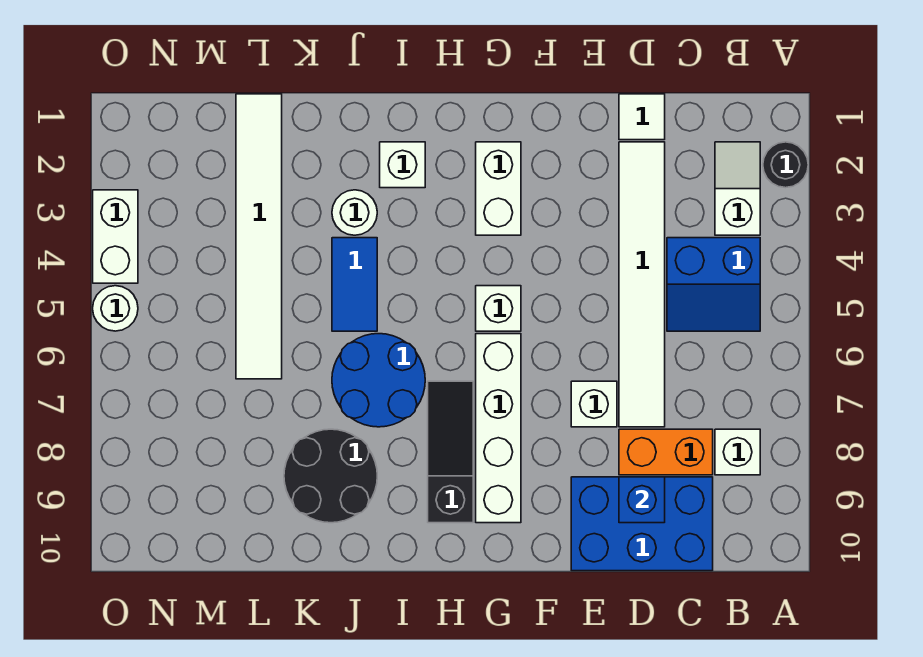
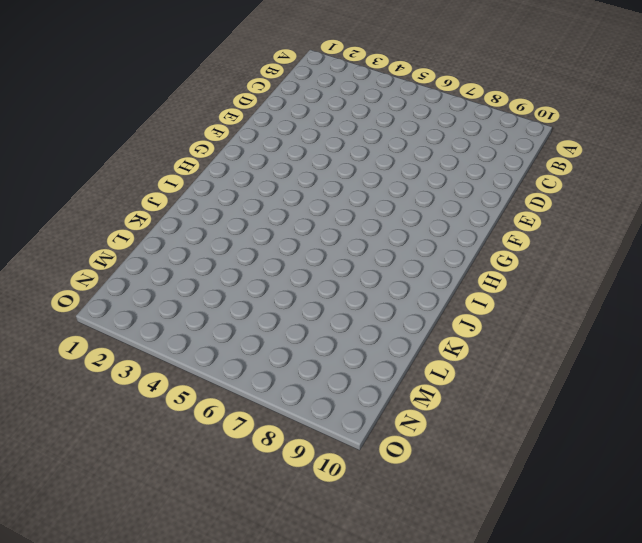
none -> black 1x1 round brick [763,142,808,188]
none -> white 1x2 slope [715,142,760,235]
none -> blue 2x2 slope [667,238,760,331]

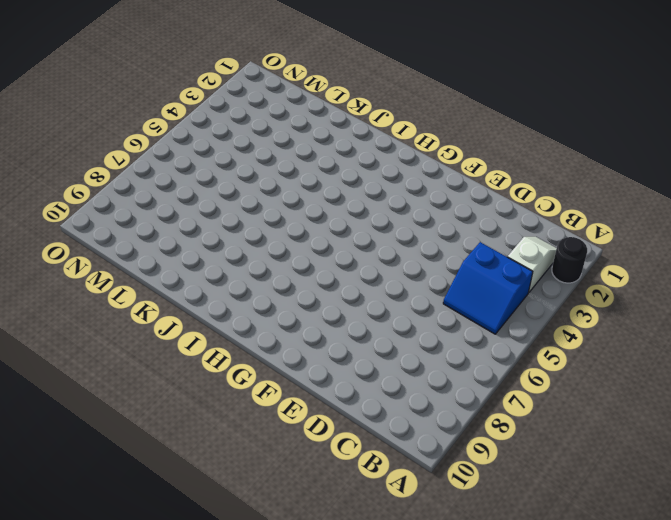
none -> white 1x1 brick [715,429,760,475]
none -> orange 1x2 brick [619,429,713,475]
none -> blue 2x3 brick [571,477,713,571]

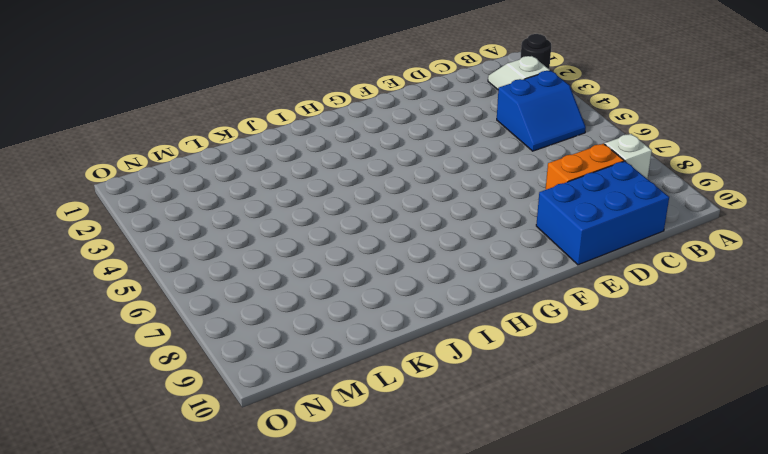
none -> white 1x1 tile [619,94,665,140]
none -> white 1x6 tile [619,142,665,427]
none -> white 1x1 brick [571,381,617,427]

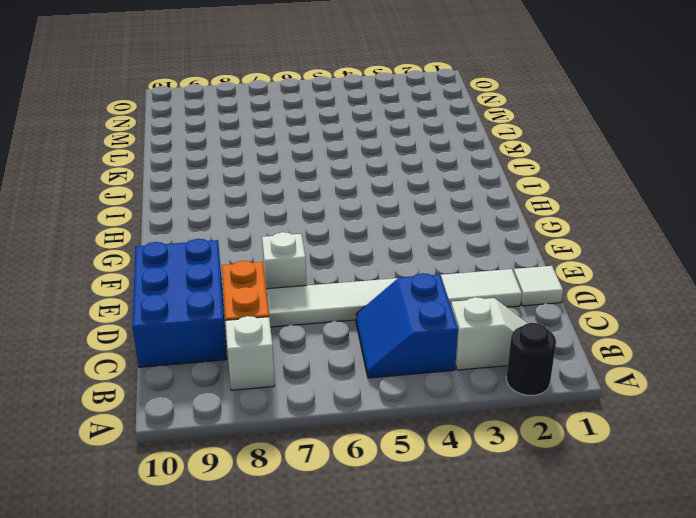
none -> white 1x2 brick [476,142,521,235]
none -> white 1x1 brick [476,286,521,331]
none -> white 1x4 brick [476,334,521,523]

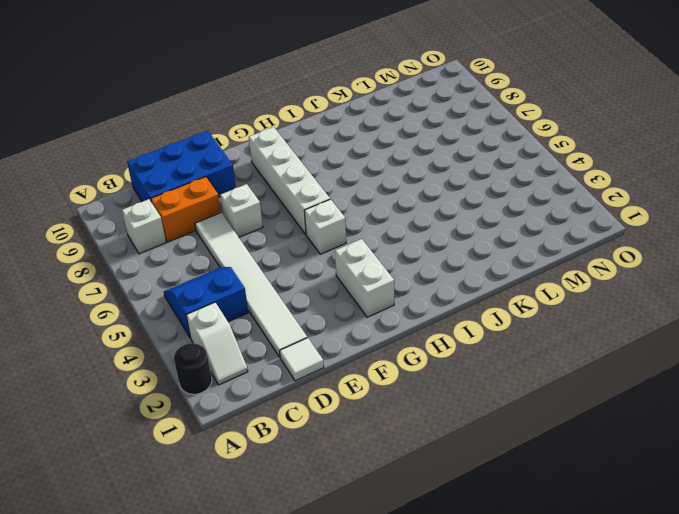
none -> black 1x3 slope [428,381,473,523]
none -> white 1x1 brick [380,142,425,188]
none -> blue 2x2 round brick [332,334,425,427]

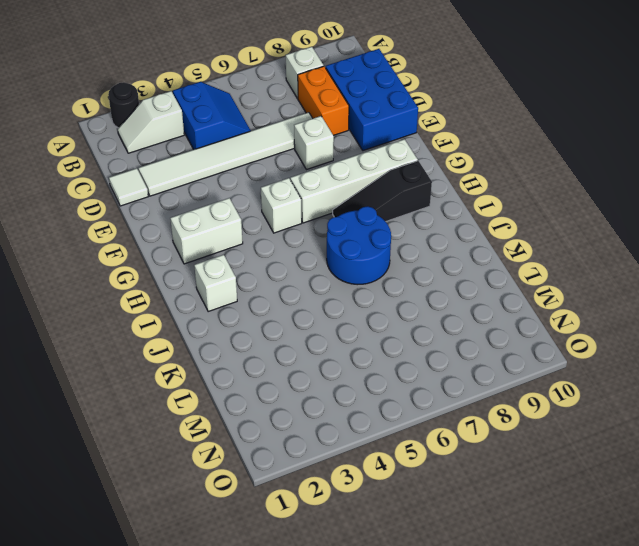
none -> white 1x1 round brick [332,190,377,235]
none -> blue 1x2 tile [332,238,377,331]
none -> black 2x2 round brick [284,429,377,523]

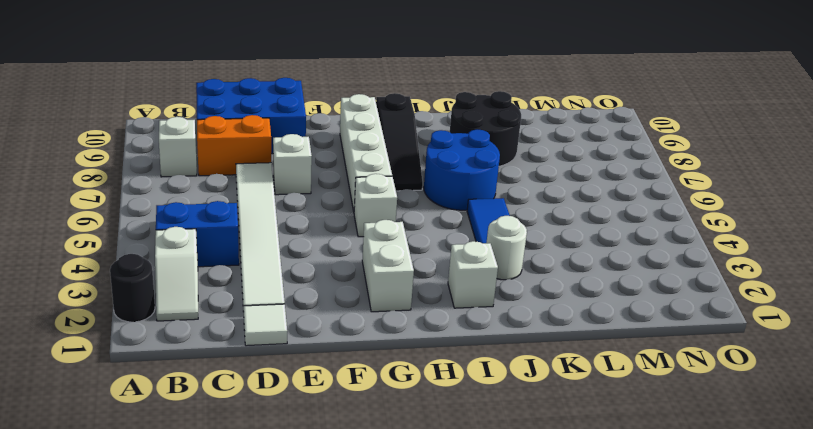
none -> white 1x6 tile [236,94,282,379]
none -> white 1x2 brick [93,190,138,283]
none -> white 1x1 round brick [93,286,138,331]

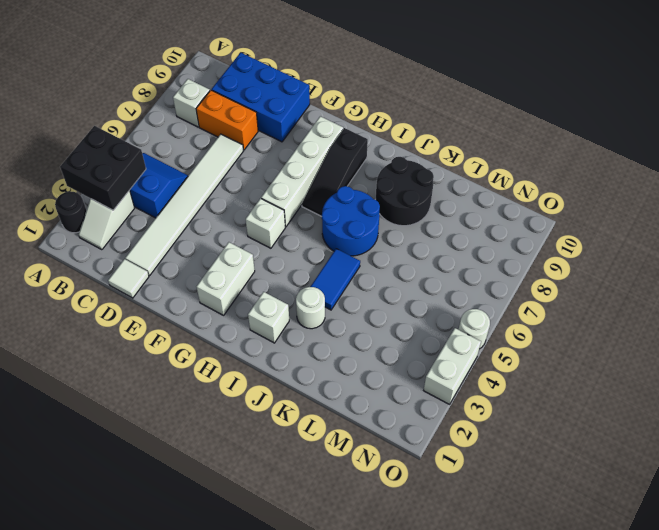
black 2x2 brick [60,126,146,210] -> none
none -> white 1x1 brick [571,381,617,427]
none -> white 1x6 tile [236,94,282,379]
none -> blue 1x1 brick [619,477,665,523]

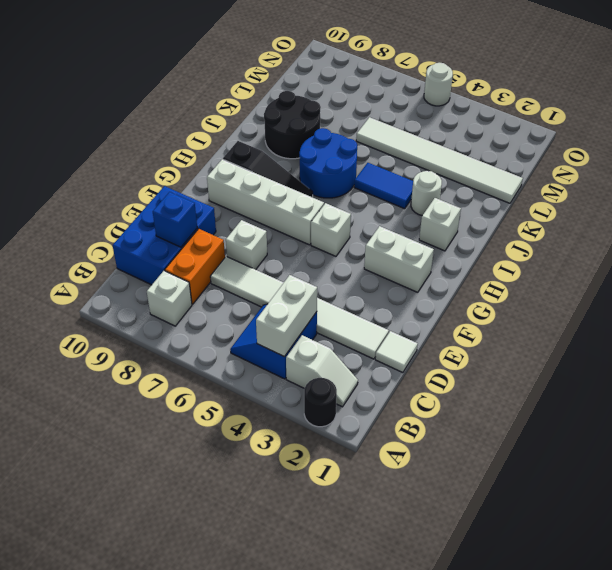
white 1x2 brick [256,275,317,357] -> white 1x2 brick turned to [93,190,138,283]

